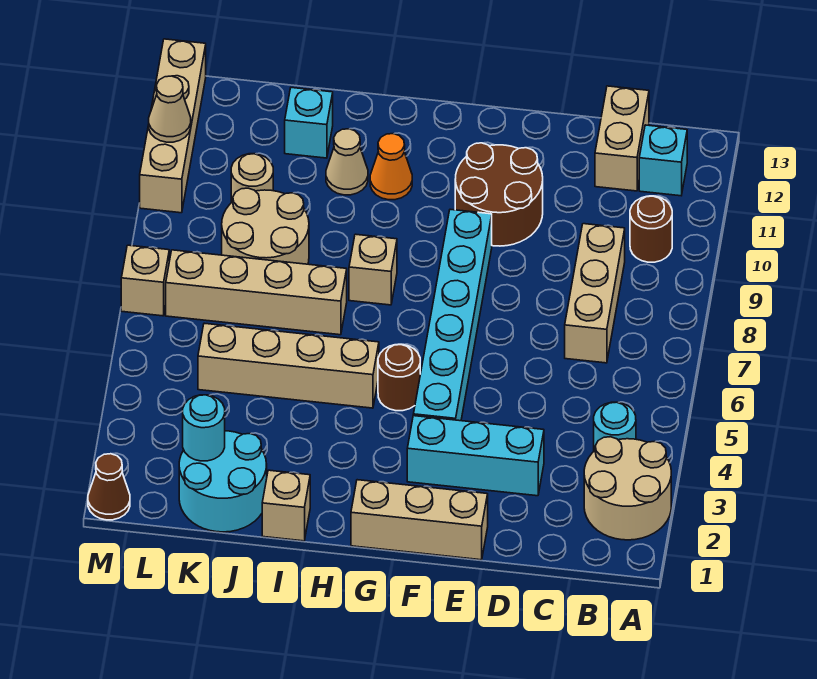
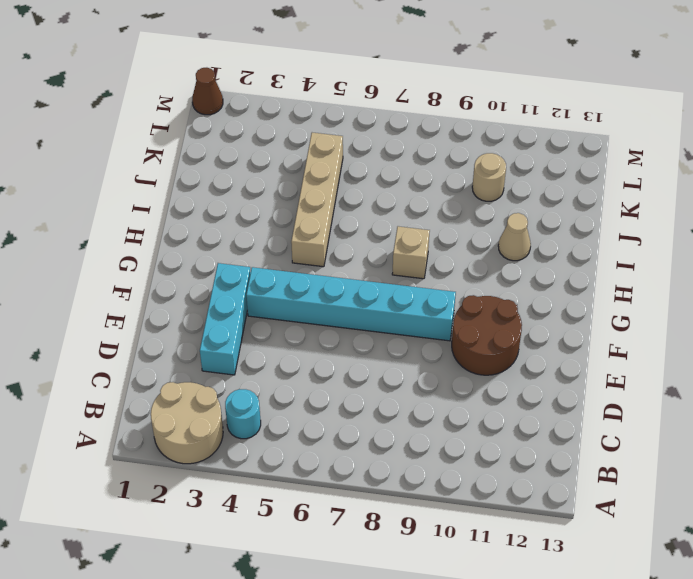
none -> brown 1x1 round brick [630,196,672,262]
none -> cyan 1x1 brick [639,125,687,196]
none -> tan 1x3 brick [565,224,625,363]

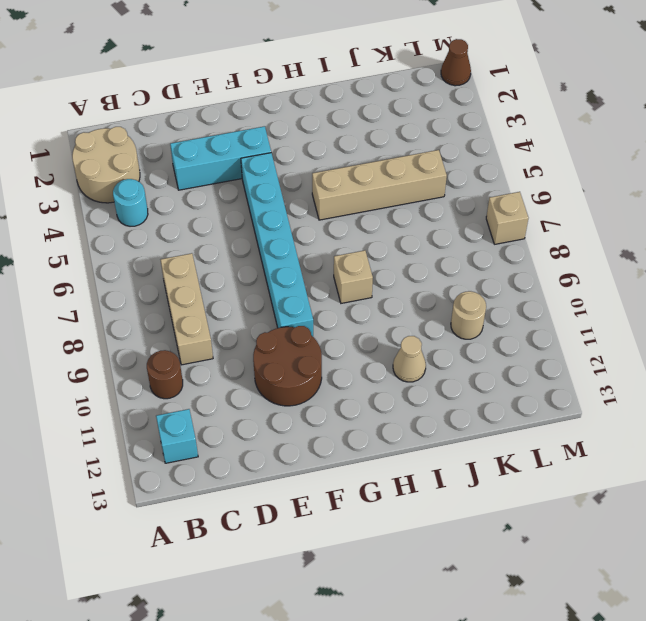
none -> tan 1x2 brick [595,86,649,191]
none -> tan 1x3 brick [351,480,488,560]
none -> brown 1x1 round brick [378,344,420,411]

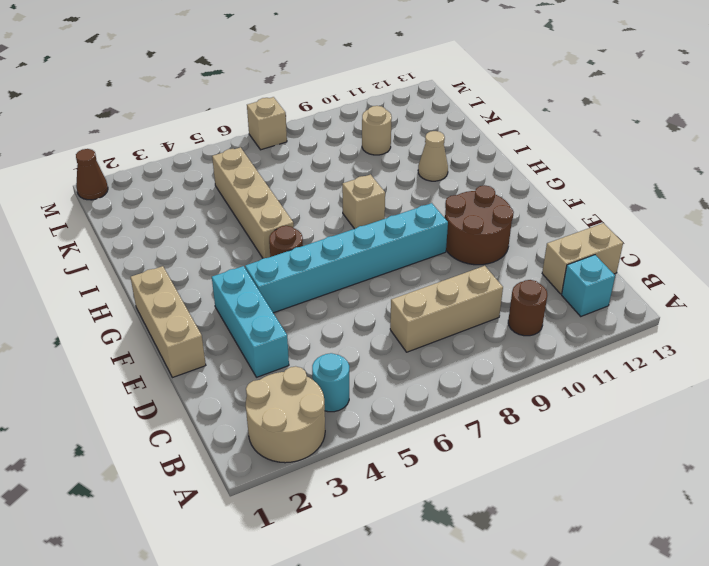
none -> orange 1x1 cone [370,134,412,200]
none -> tan 1x1 brick [262,470,310,541]
none -> tan 1x4 brick [166,250,347,335]

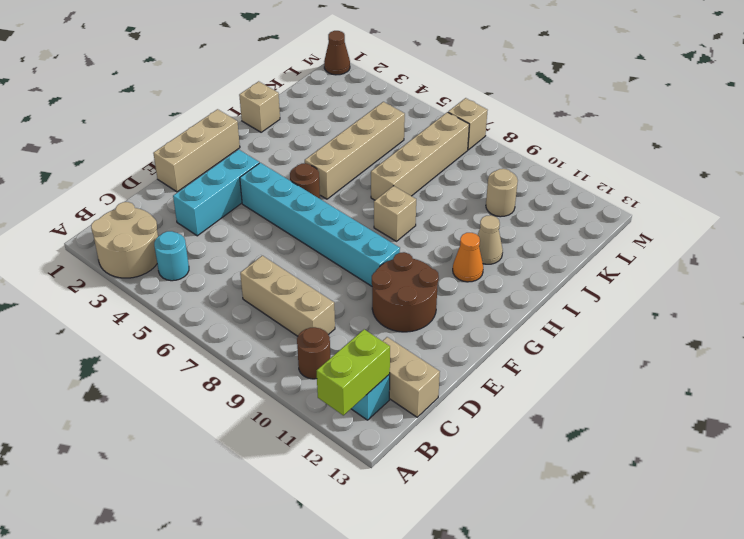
lime 1x2 brick [317,329,390,415] -> none
none -> cyan 2x2 round brick [179,431,267,532]
none -> tan 2x2 round brick [222,188,309,264]
none -> cyan 1x1 brick [285,88,333,158]

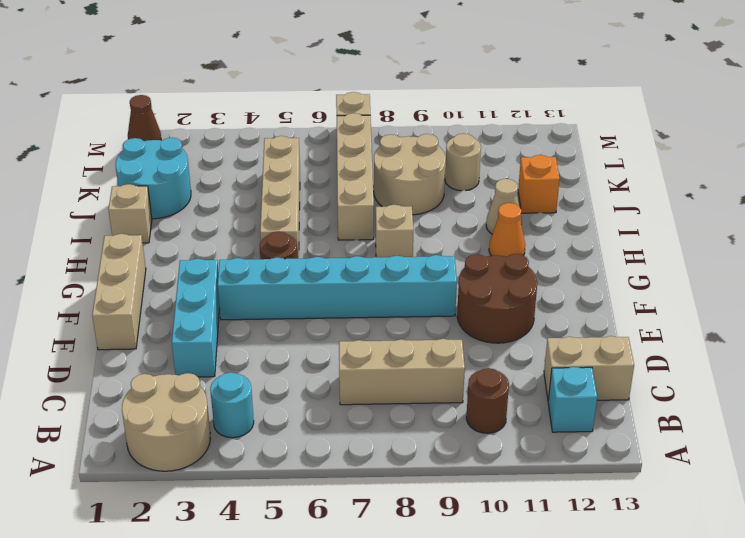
orange 1x1 brick [518,155,560,213] -> cyan 1x1 brick [285,88,333,158]
none -> tan 1x4 brick [140,39,206,213]
none -> cyan 1x1 round brick [183,395,225,461]
none -> tan 1x1 cone [149,76,191,142]

